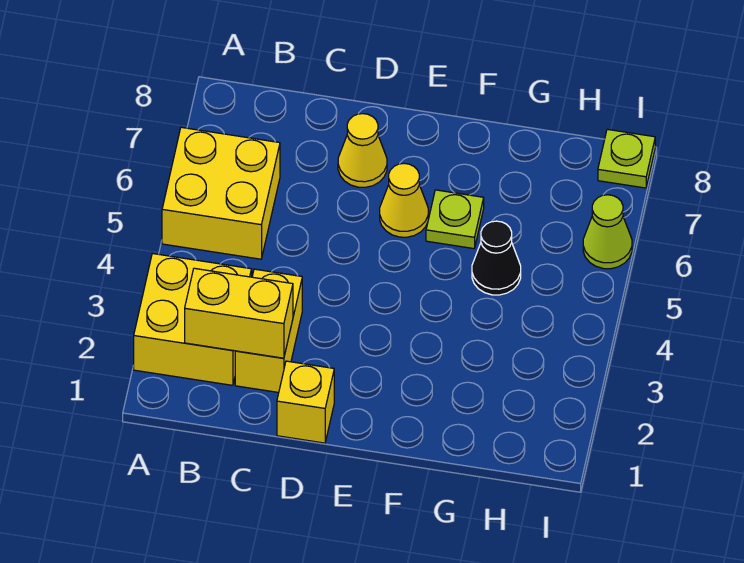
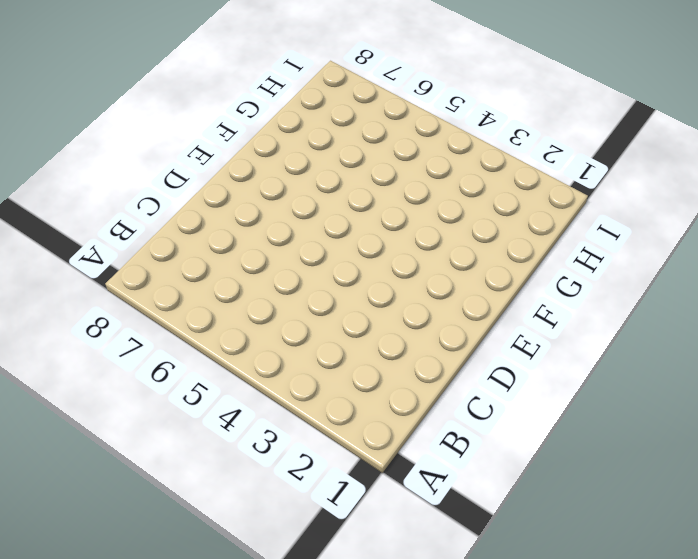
none -> yellow 2x2 brick [134,254,252,385]
none -> yellow 2x2 brick [162,127,280,259]

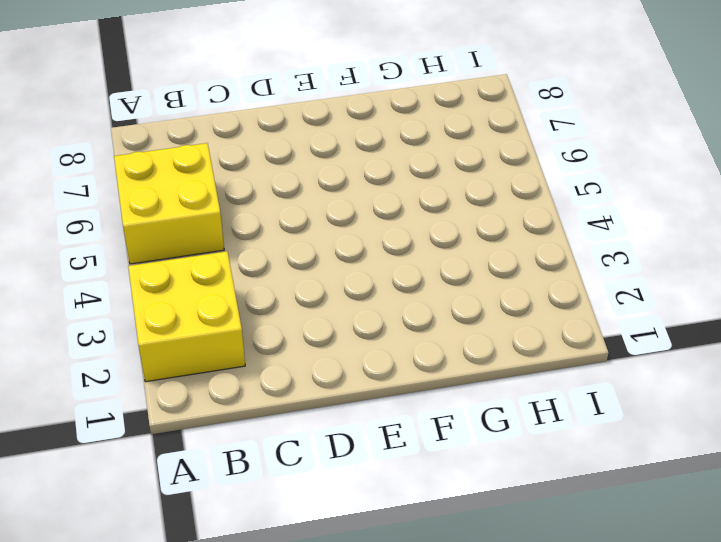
none -> yellow 1x2 brick [235,269,302,392]
none -> yellow 1x1 brick [277,361,334,443]

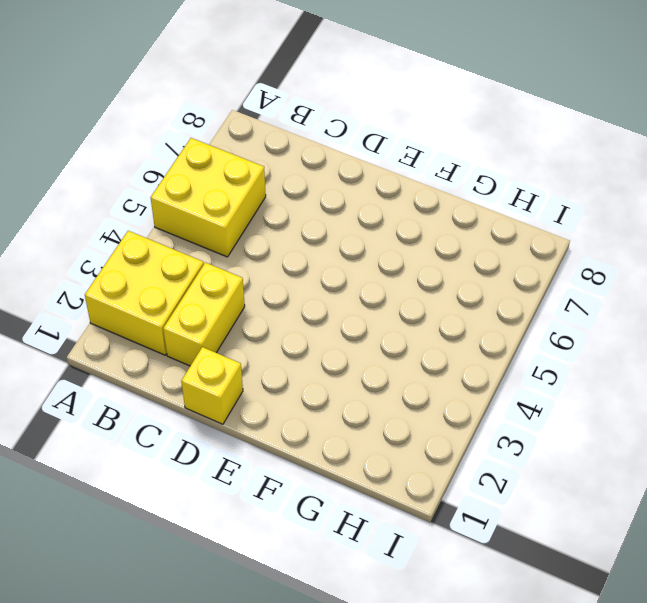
none -> yellow 1x1 cone [338,114,387,187]
none -> yellow 1x1 cone [380,163,428,237]

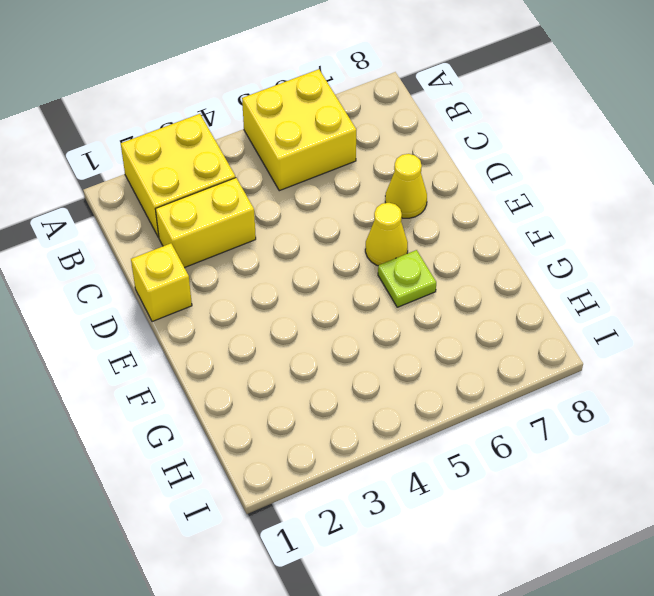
none -> black 1x1 cone [472,221,521,295]
none -> lime 1x1 cone [583,195,632,269]

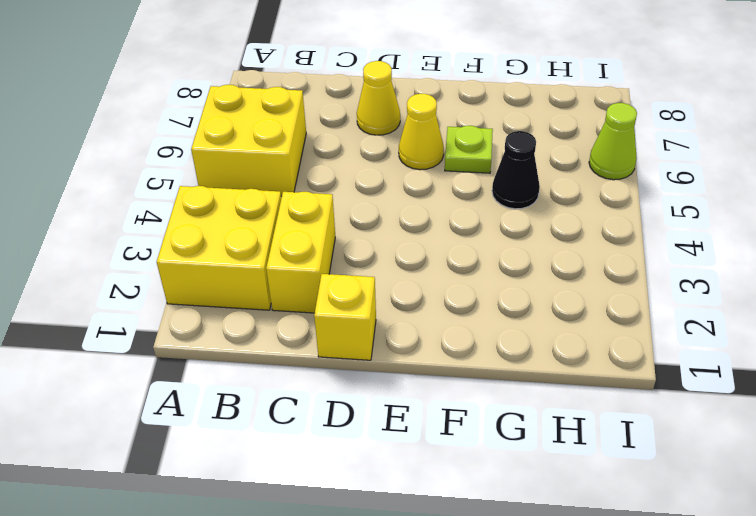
none -> lime 1x1 plate [598,129,655,188]
none -> yellow 1x2 brick [185,268,293,358]

